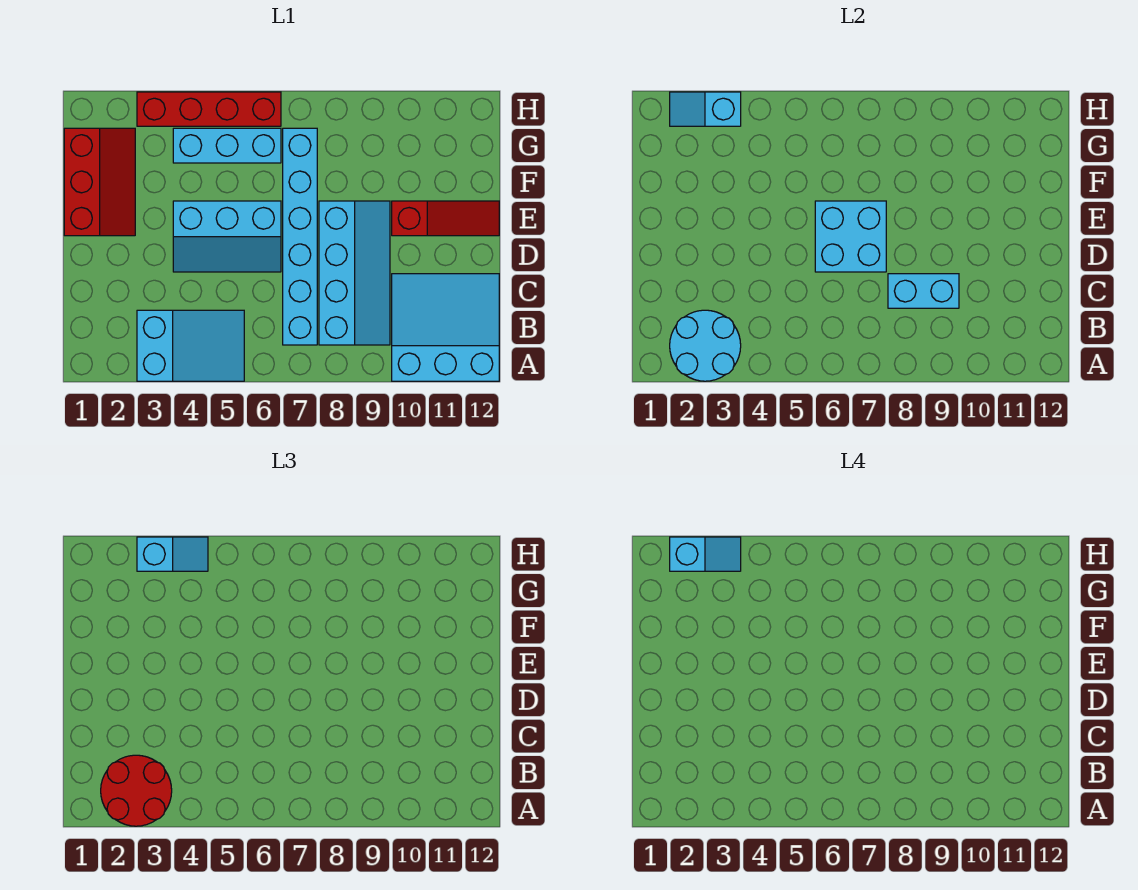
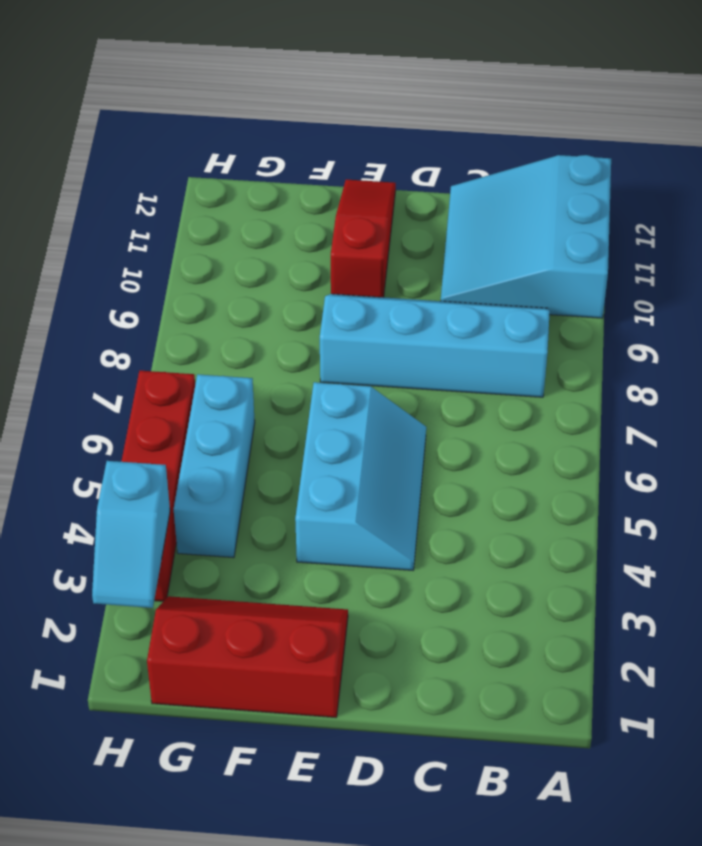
none -> cyan 2x3 slope [137,310,244,381]
none -> cyan 1x6 brick [283,128,317,345]
none -> cyan 2x2 round brick [670,310,741,381]

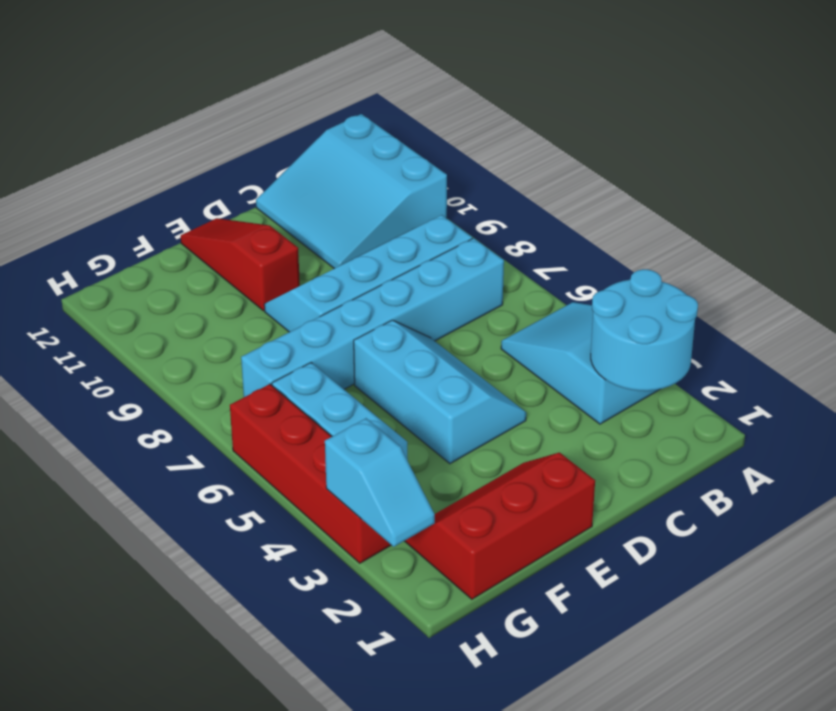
none -> cyan 1x2 brick [888,274,959,308]
none -> cyan 2x2 brick [815,201,886,272]
none -> red 2x2 round brick [101,755,172,826]

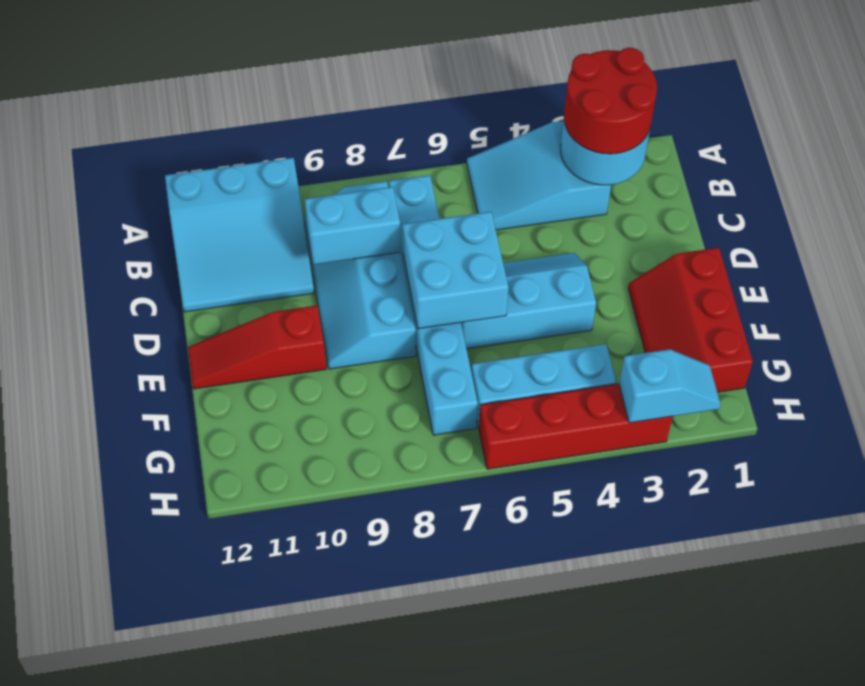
none -> cyan 1x2 slope [137,537,208,571]
none -> cyan 1x2 slope [670,537,741,571]

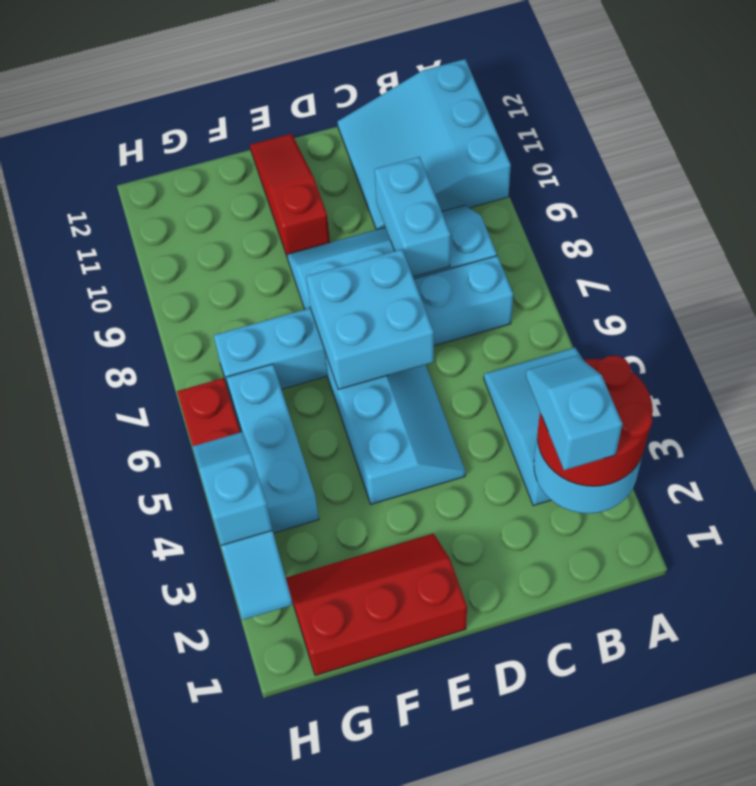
cyan 1x2 slope [526,356,622,470] -> cyan 1x2 slope moved to [670,537,741,571]

